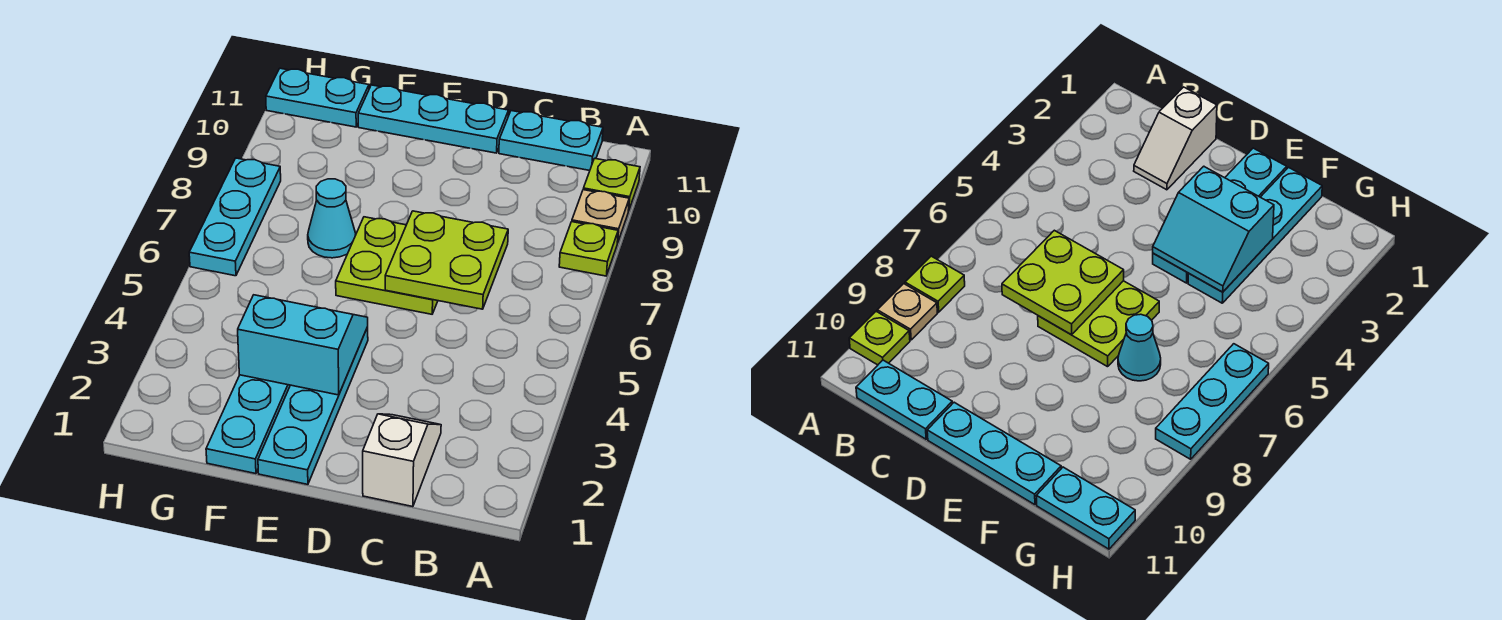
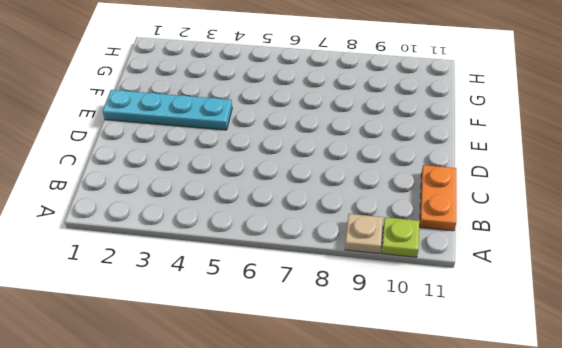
orange 1x2 plate [420,165,456,231] -> cyan 1x2 plate [499,111,603,170]
none -> lime 1x1 plate [559,222,618,276]
none -> white 1x2 slope [363,414,441,507]
none -> lime 2x2 plate [336,217,438,314]

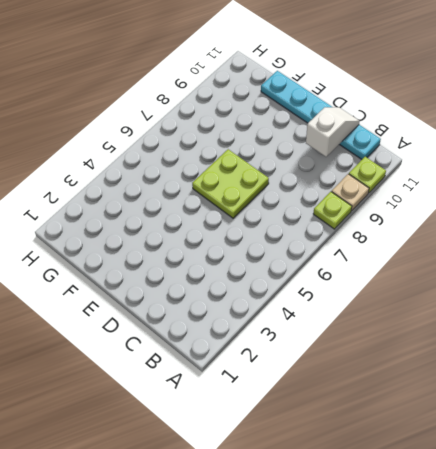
white 1x2 slope [306,107,360,157] -> white 1x2 slope moved to [363,414,441,507]
none -> cyan 1x4 plate [258,327,368,484]
none -> cyan 1x4 plate [206,375,290,474]
none -> cyan 1x1 cone [308,179,356,258]

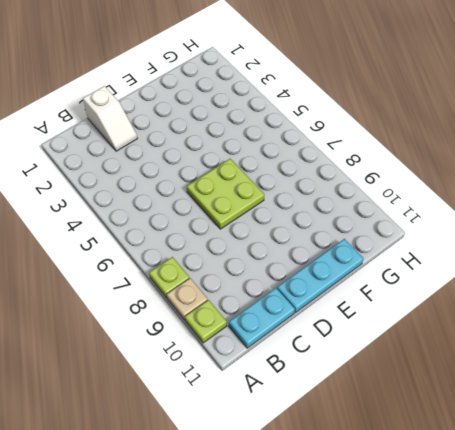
none -> cyan 1x4 plate [258,327,368,484]
none -> cyan 1x4 plate [206,375,290,474]
none -> cyan 1x1 cone [308,179,356,258]

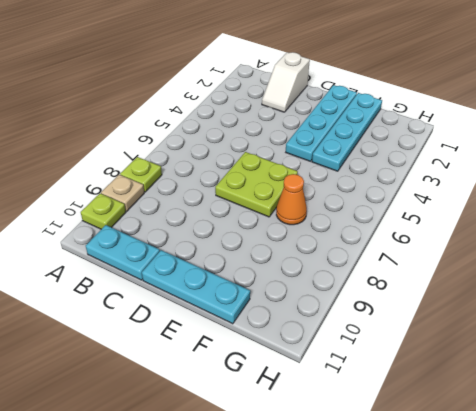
orange 1x1 cone [276,174,307,225] -> cyan 1x1 cone [308,179,356,258]
none -> cyan 1x2 plate [266,68,369,127]
none -> cyan 1x3 plate [189,158,281,276]
none -> lime 2x2 plate [385,211,508,309]

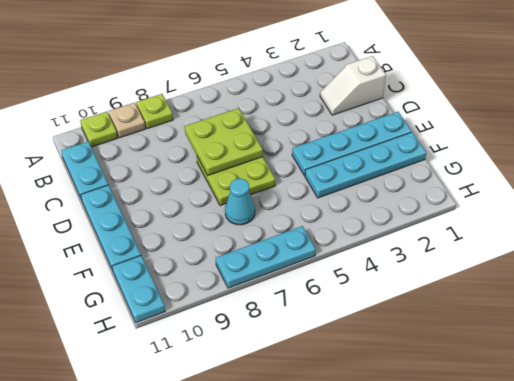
none -> cyan 2x2 slope [238,295,368,395]

